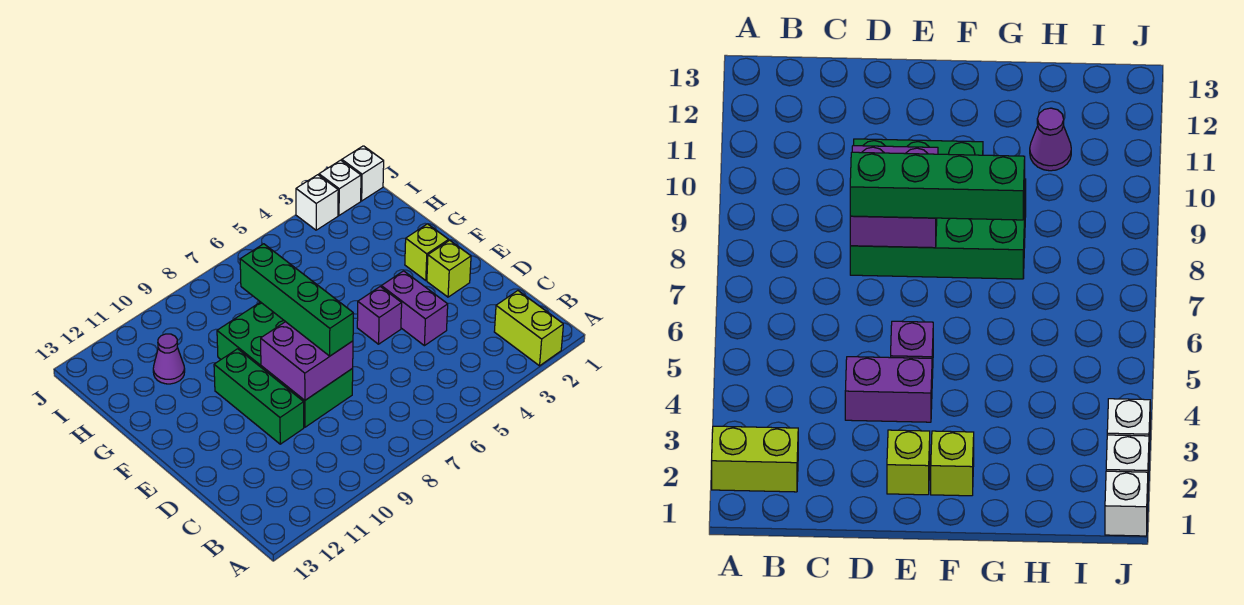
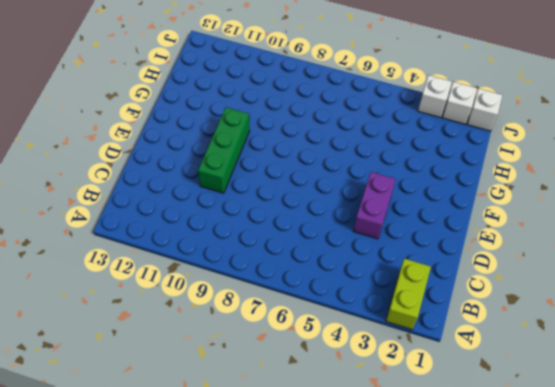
none -> green 2x4 brick [217,302,353,427]
none -> lime 1x1 brick [427,240,471,297]
none -> purple 1x1 brick [357,287,402,344]

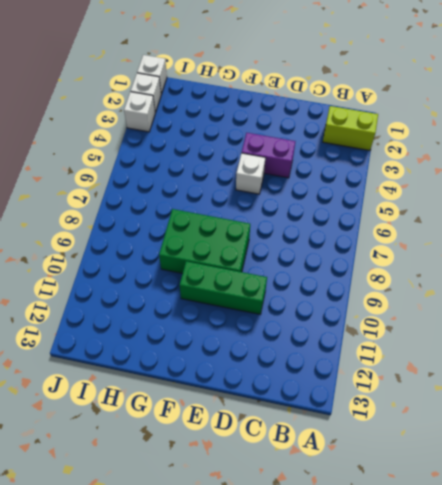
white 1x1 brick [236,153,265,194] -> purple 1x1 brick [357,287,402,344]
green 2x3 brick [159,209,250,274] -> green 2x4 brick [217,302,353,427]
none -> lime 1x1 brick [427,240,471,297]
none -> lime 1x1 brick [405,224,449,280]
none -> purple 1x1 cone [153,334,185,384]

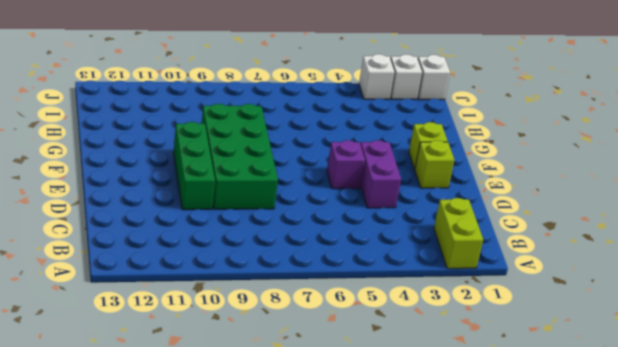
none -> purple 1x1 cone [153,334,185,384]
none -> purple 2x2 brick [261,322,353,400]
none -> green 1x4 brick [240,244,353,356]

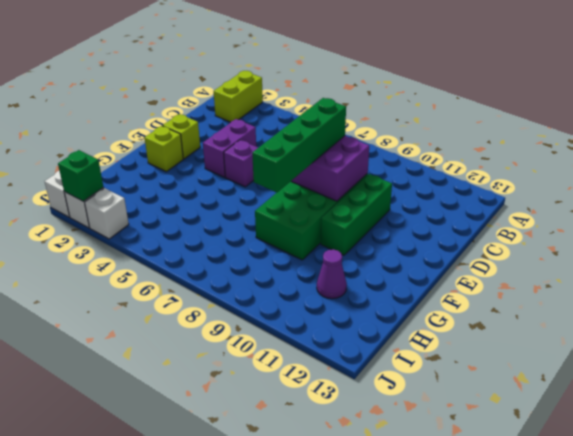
green 1x1 brick [58,150,103,201] -> none

